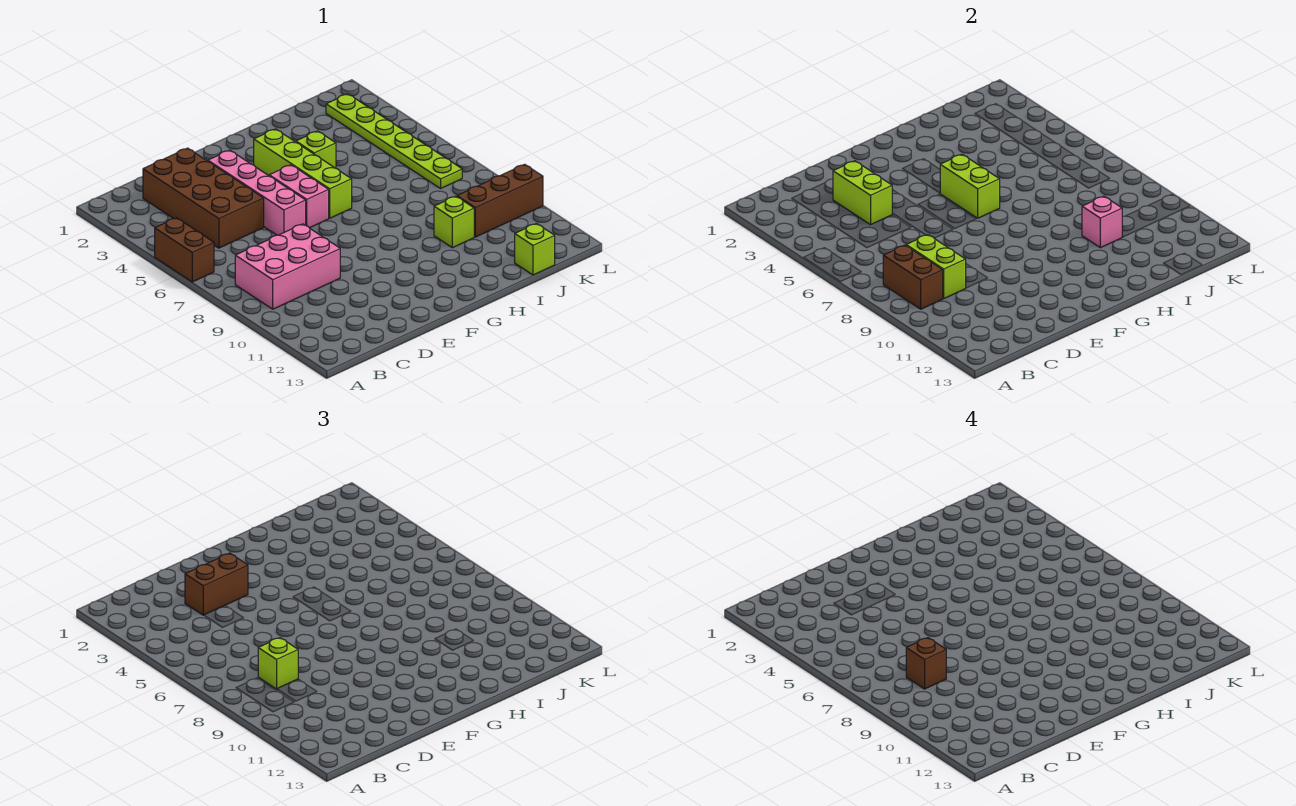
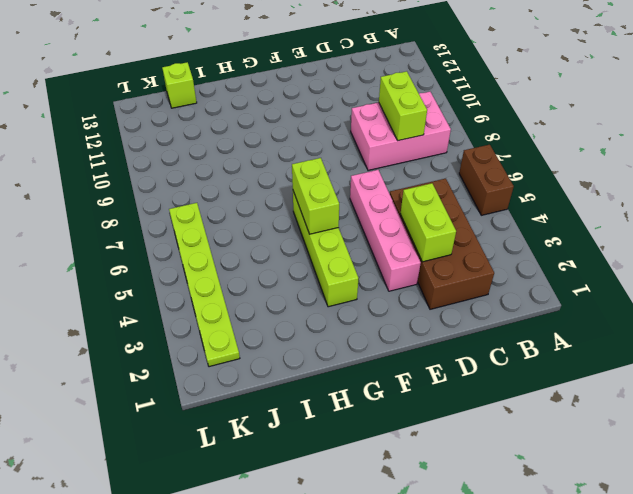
none -> pink 1x2 brick [269,165,329,228]
none -> lime 1x1 brick [296,131,336,168]
none -> lime 1x1 brick [434,196,474,248]

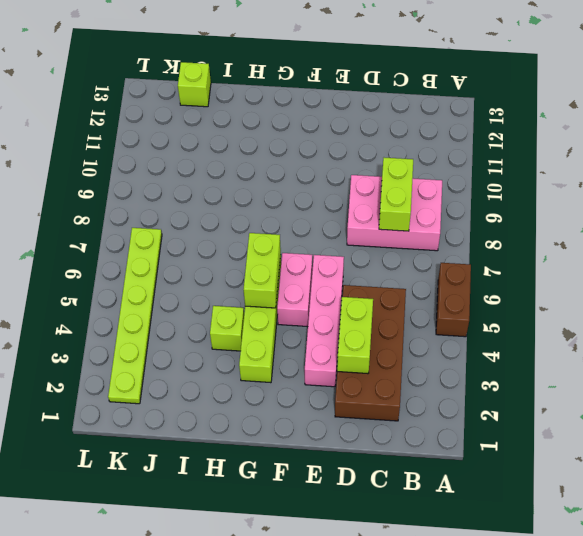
none -> lime 1x1 brick [434,196,474,248]
none -> brown 1x3 brick [457,164,543,237]
none -> brown 1x2 brick [883,245,943,309]

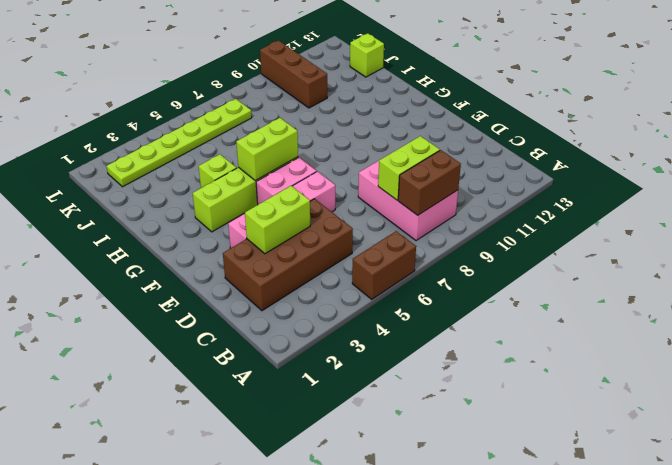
none -> lime 1x1 brick [434,196,474,248]
none -> pink 1x1 brick [1082,196,1122,248]
none -> lime 1x1 brick [258,638,298,689]

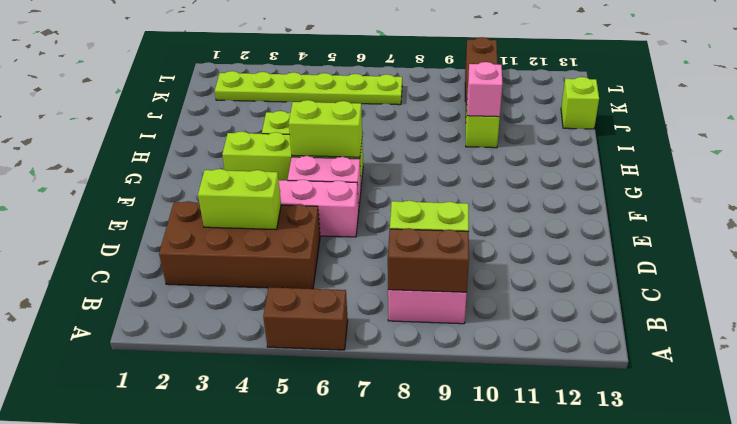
none -> lime 1x1 brick [258,638,298,689]
none -> brown 1x2 brick [185,553,248,615]
none -> brown 1x1 brick [906,638,946,689]

